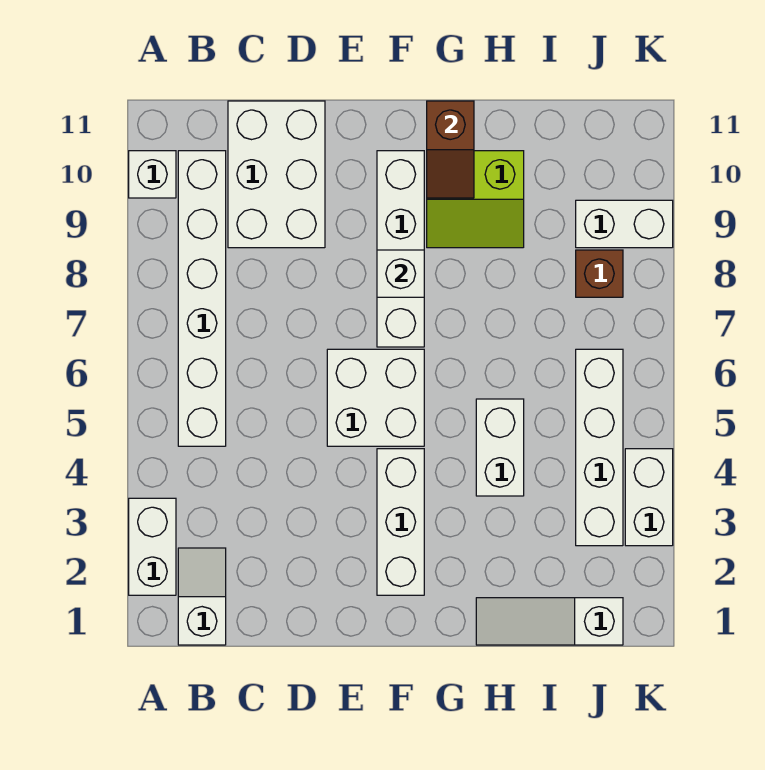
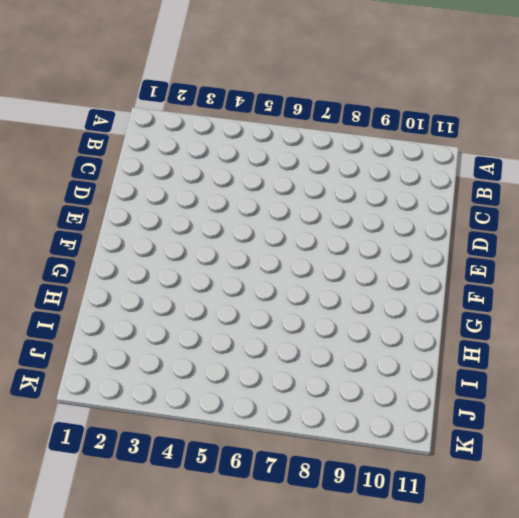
none -> white 1x2 brick [129,498,176,595]
none -> white 1x1 brick [129,151,176,198]
none -> white 1x2 slope [178,548,226,645]

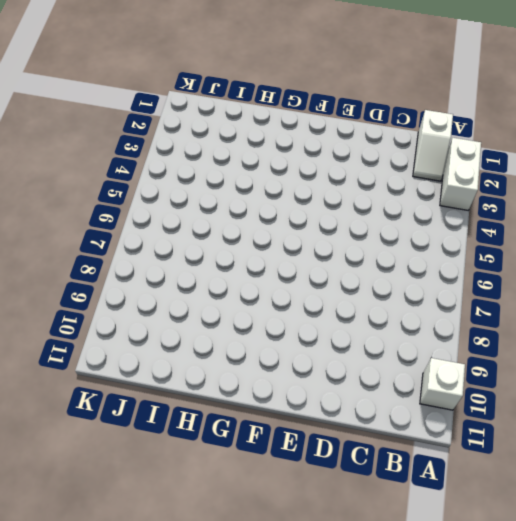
none -> white 1x6 brick [178,151,226,446]
none -> white 2x3 brick [228,101,325,248]
none -> white 2x2 brick [327,349,424,446]

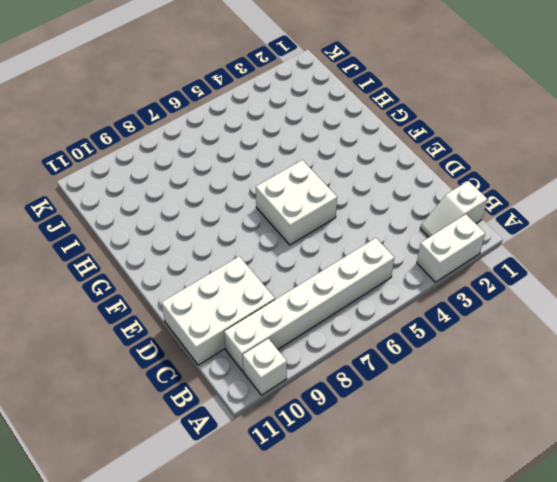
none -> white 1x3 brick [377,449,424,595]
none -> white 1x4 brick [377,151,424,347]
none -> lime 2x2 slope [427,151,524,248]

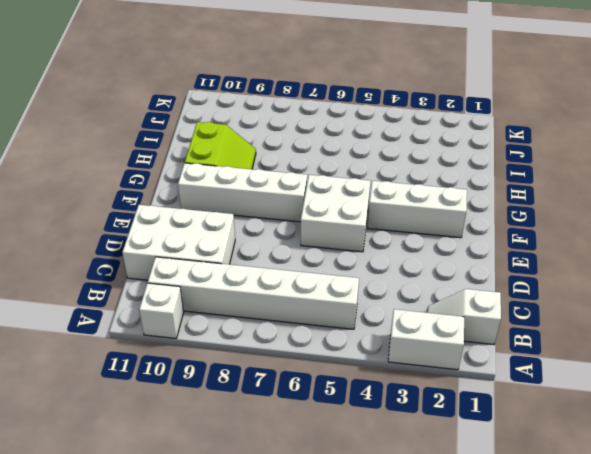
none -> white 1x3 slope [476,598,623,645]
none -> white 1x2 brick [476,399,524,496]
none -> white 1x4 brick [576,349,623,546]

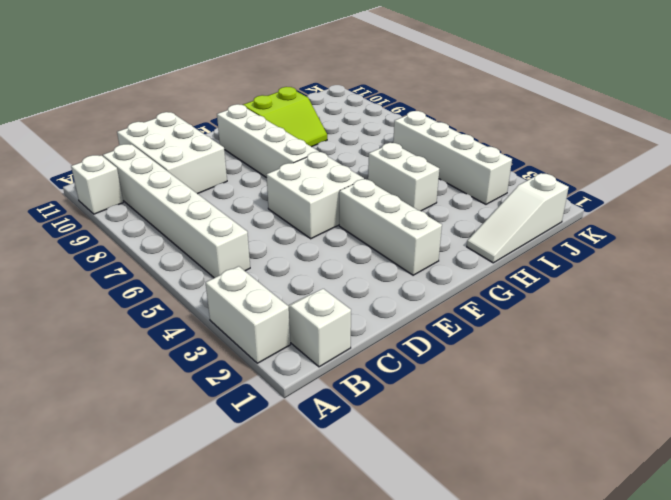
none -> brown 1x1 brick [576,250,623,297]
none -> white 1x2 brick [576,200,673,248]
none -> white 1x2 brick [625,449,673,546]

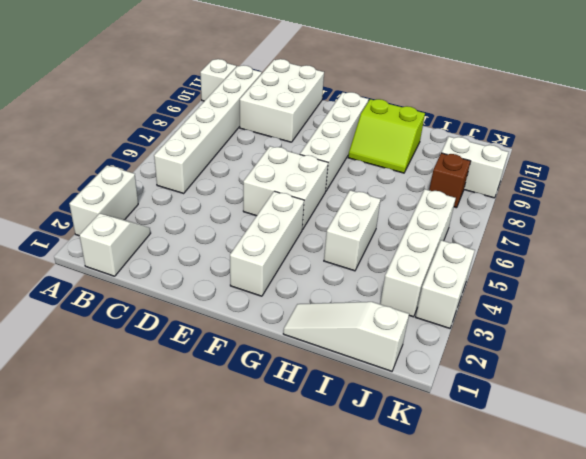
none -> white 1x1 brick [377,250,424,297]
none -> brown 1x2 slope [427,101,474,198]

